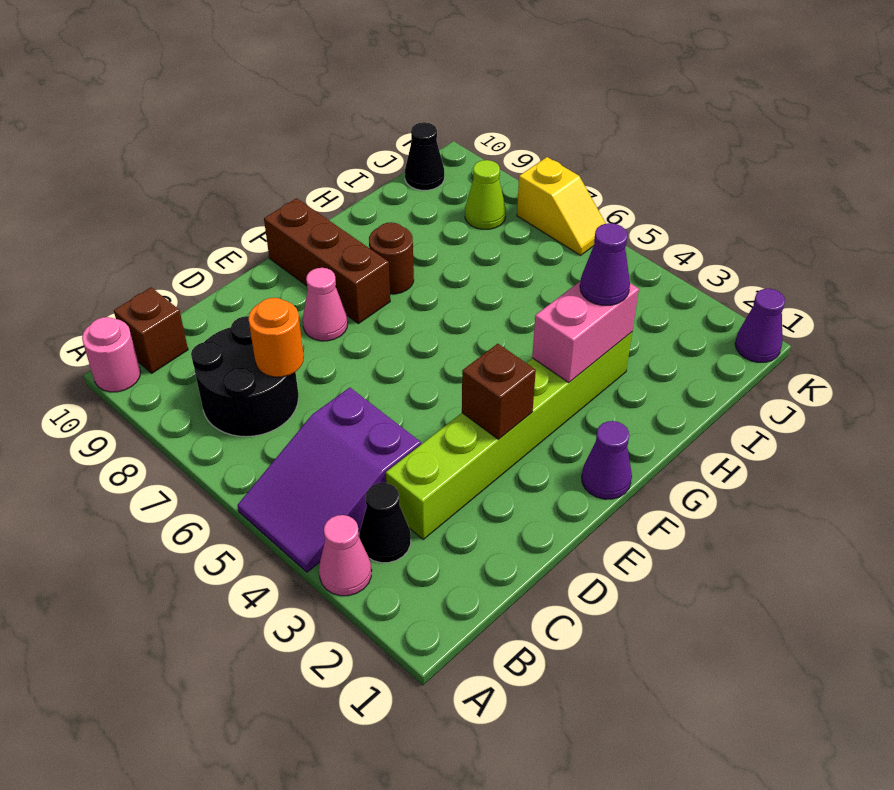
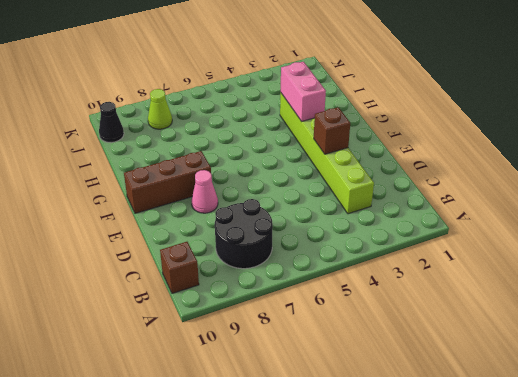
none -> pink 1x1 cone [319,515,372,596]
none -> purple 2x3 slope [237,388,421,572]
none -> pink 1x1 round brick [82,317,141,392]

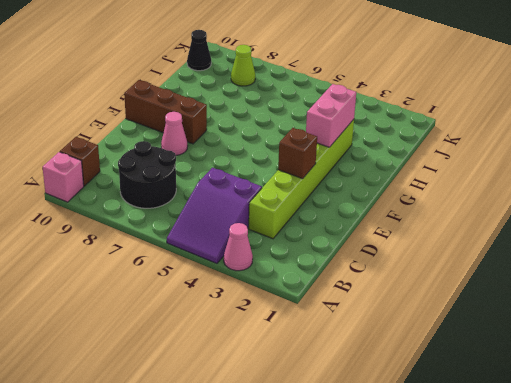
pink 1x1 brick [43,152,84,202] -> pink 1x1 round brick [82,317,141,392]
none -> black 1x1 cone [359,483,411,563]
none -> purple 1x1 cone [582,421,632,499]
none -> brown 1x1 round brick [369,222,414,294]

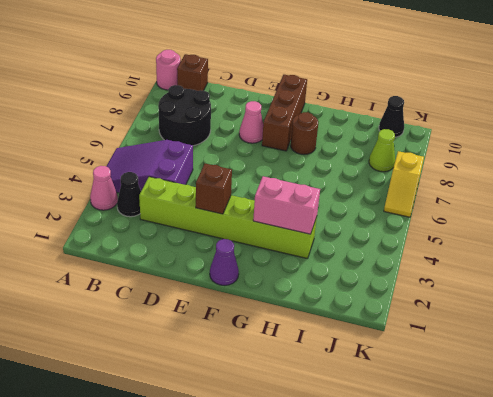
none -> purple 1x1 cone [735,289,785,362]
none -> orange 1x1 round brick [248,298,304,377]
none -> purple 1x1 cone [580,223,630,305]

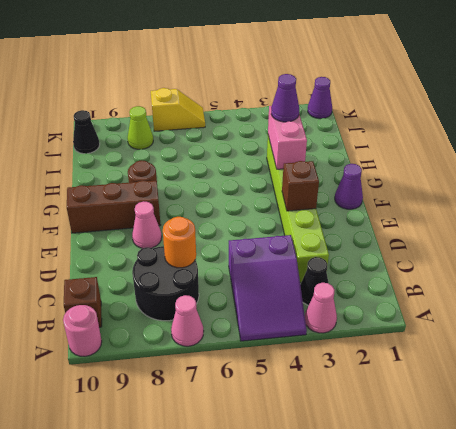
pink 1x1 cone [171,295,204,346] -> none

